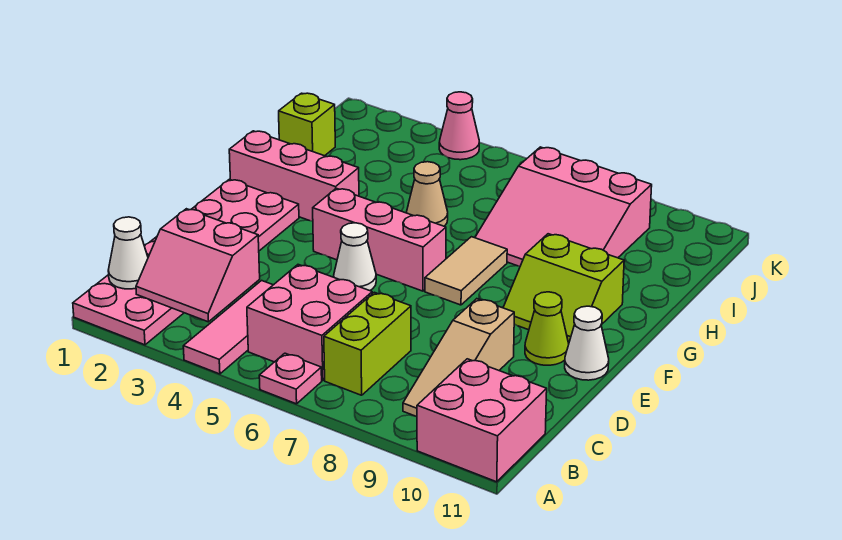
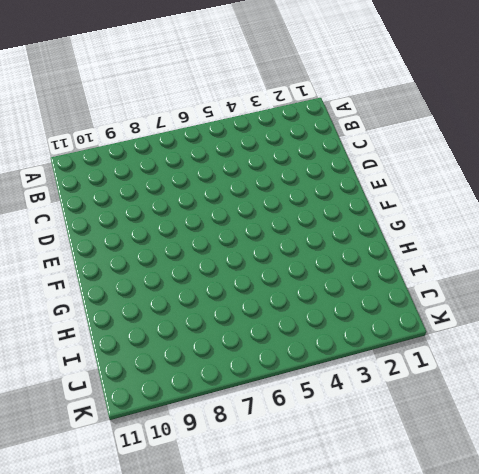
none -> pink 2x6 plate [73,179,299,345]
none -> pink 1x3 tile [183,281,273,374]
none -> pink 1x1 plate [259,353,322,404]

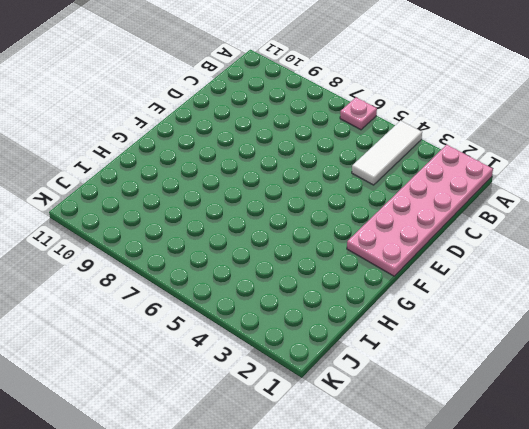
white 1x3 tile [352,121,422,185] -> pink 1x3 tile [183,281,273,374]
none -> pink 2x2 brick [417,359,547,482]
none -> pink 2x2 brick [247,265,372,380]
none -> lime 1x2 brick [324,292,411,395]

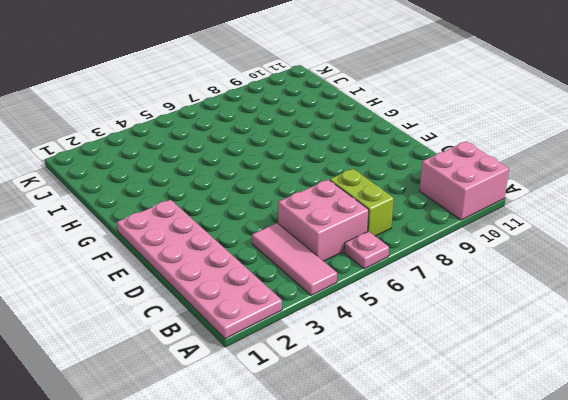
none -> tan 1x3 slope [403,299,514,417]
none -> white 1x1 cone [334,223,376,291]
none -> lime 1x1 cone [525,292,569,365]

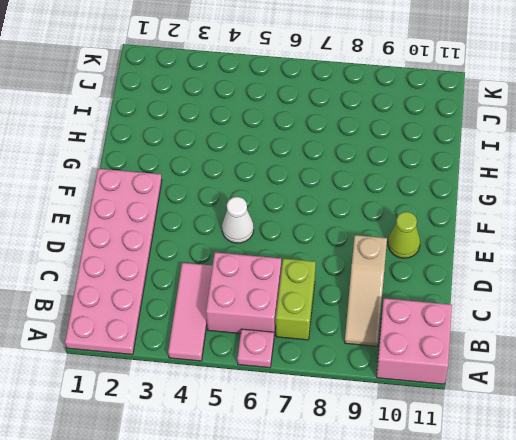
none -> white 1x1 cone [565,306,609,380]
none -> pink 1x3 brick [313,188,446,291]
none -> tan 1x2 tile [425,237,507,305]

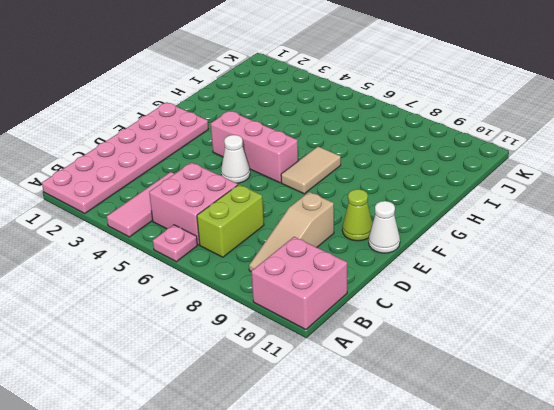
none -> lime 2x2 slope [503,234,624,343]
none -> pink 1x3 brick [229,131,359,221]
none -> tan 1x1 cone [407,162,448,226]

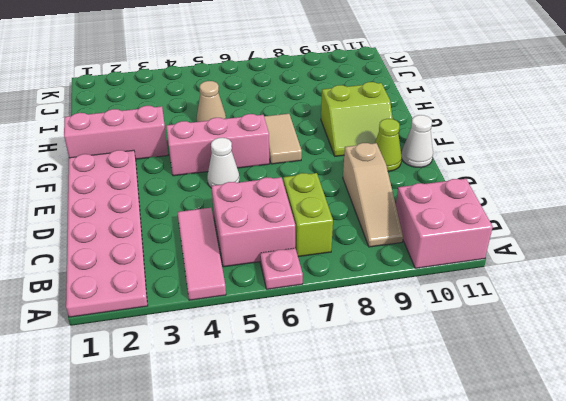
none -> pink 3x3 slope [475,147,652,266]
none -> lime 1x1 brick [279,93,335,156]
none -> pink 1x1 cone [439,92,479,160]

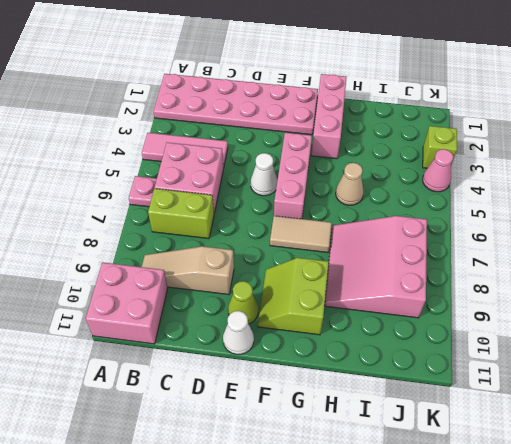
lime 1x1 brick [423,126,457,168] -> lime 1x1 brick moved to [279,93,335,156]
none -> white 1x1 cone [108,217,148,289]
none -> pink 2x2 slope [136,209,260,322]

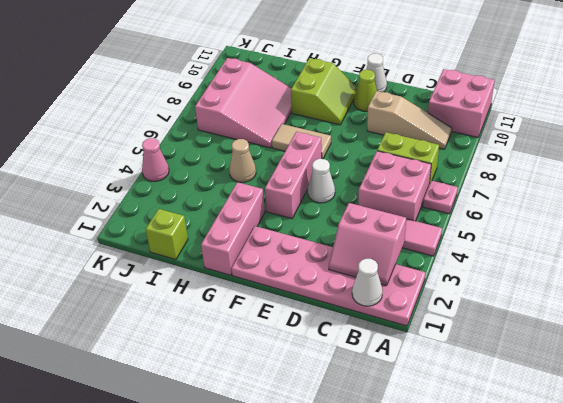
pink 2x2 slope [329,203,406,286] -> pink 2x2 slope turned to [136,209,260,322]

